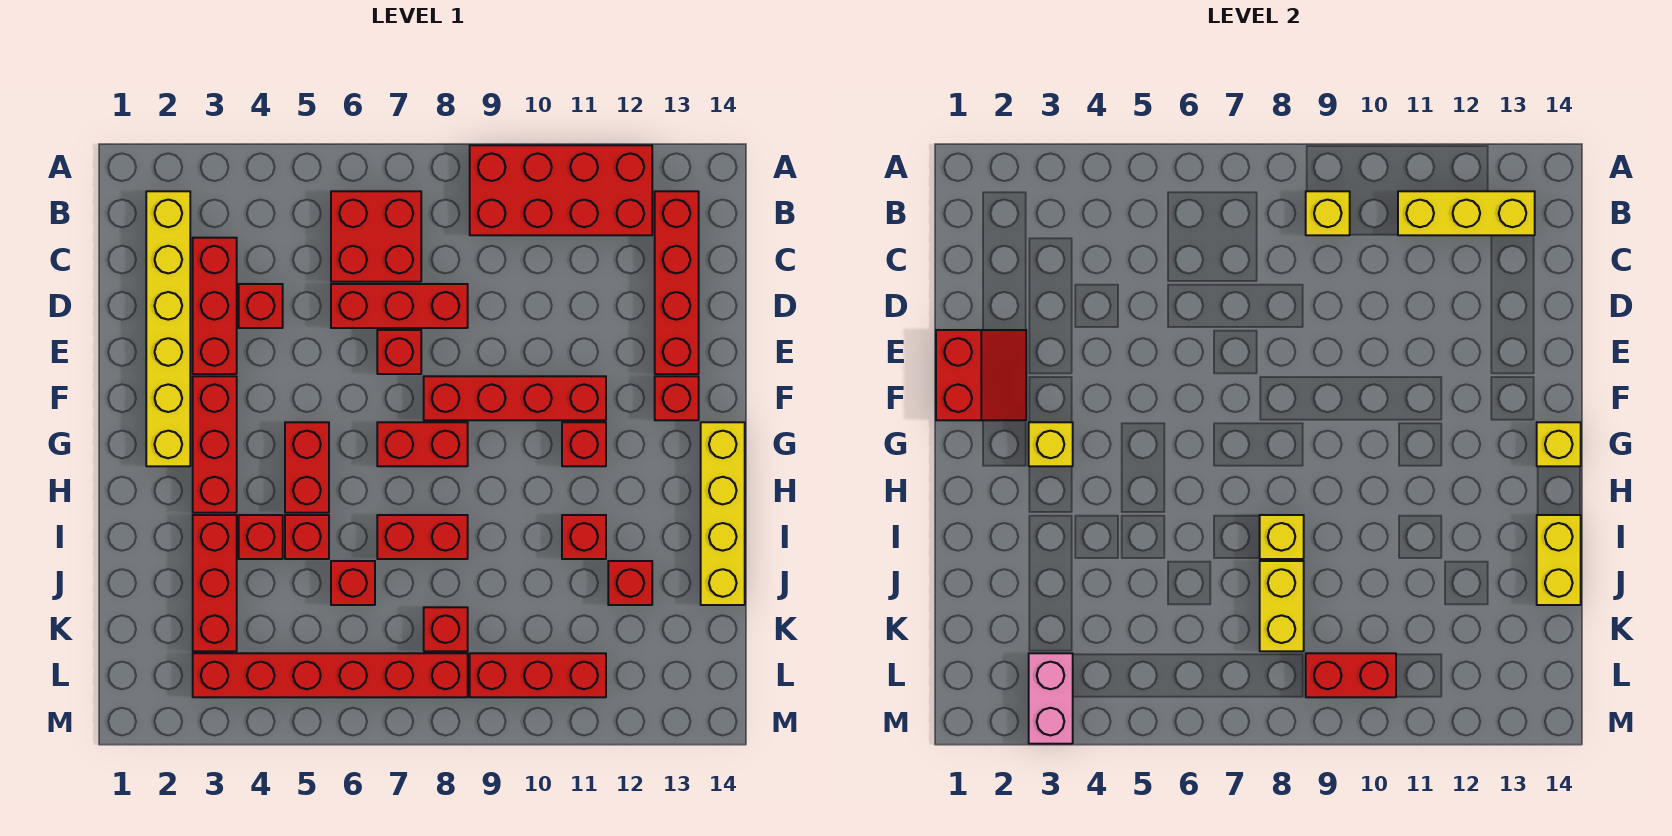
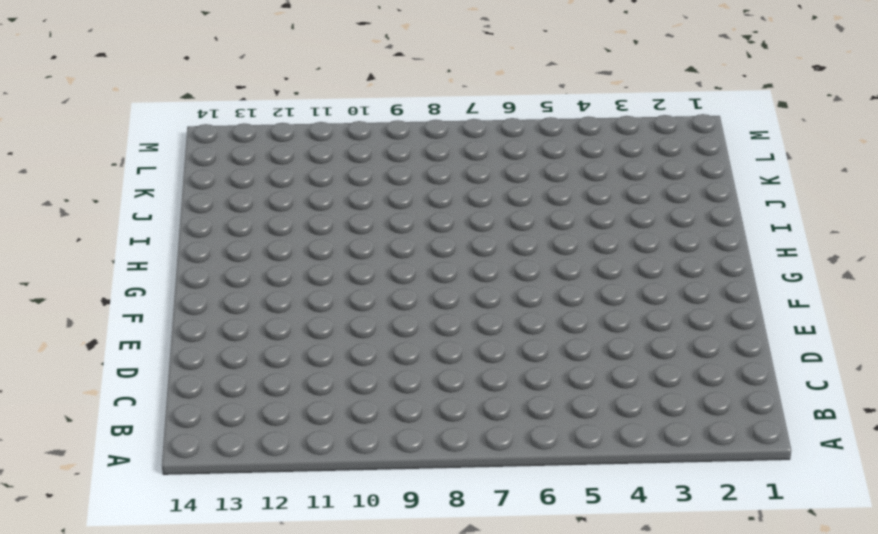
none -> red 2x4 brick [470,145,652,235]
none -> yellow 1x6 brick [146,191,190,466]
none -> red 2x2 brick [331,191,421,282]
none -> red 1x4 brick [655,191,699,374]

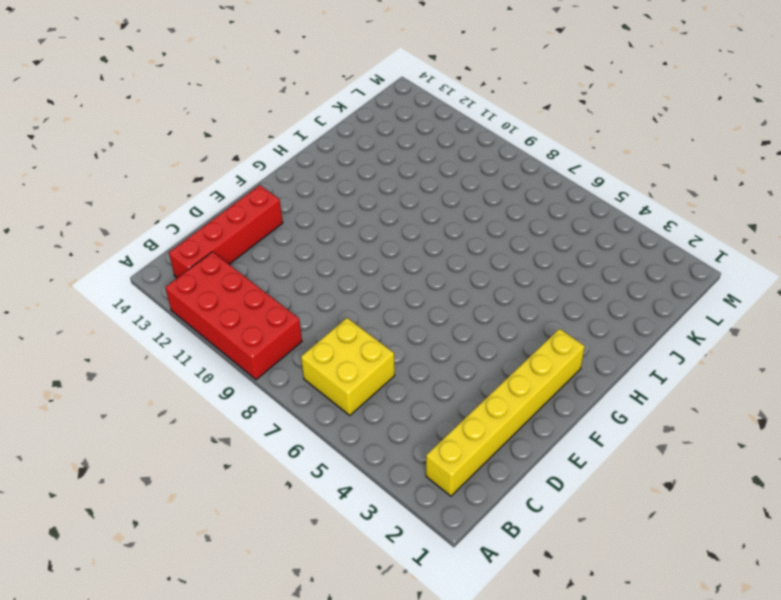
yellow 2x2 brick [301,318,395,415] -> red 2x2 brick [331,191,421,282]
none -> red 1x3 brick [193,238,237,374]
none -> red 1x1 brick [239,284,283,328]
none -> red 1x3 brick [331,284,468,328]
none -> red 1x1 brick [377,330,421,374]

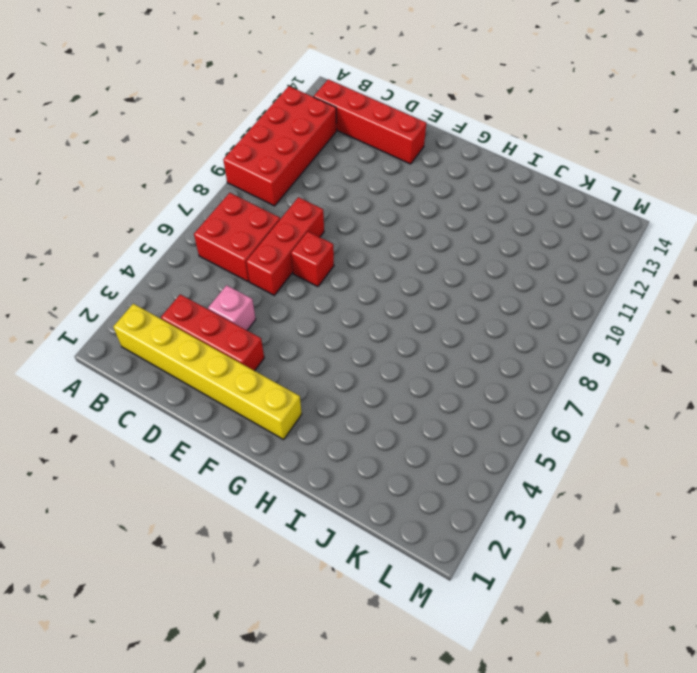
pink 1x1 brick [208,285,256,330] -> red 1x1 brick [239,284,283,328]
none -> red 1x3 brick [193,376,237,513]
none -> red 1x4 brick [424,376,606,420]
none -> red 1x1 brick [655,376,699,420]
none -> red 1x2 brick [285,422,329,513]

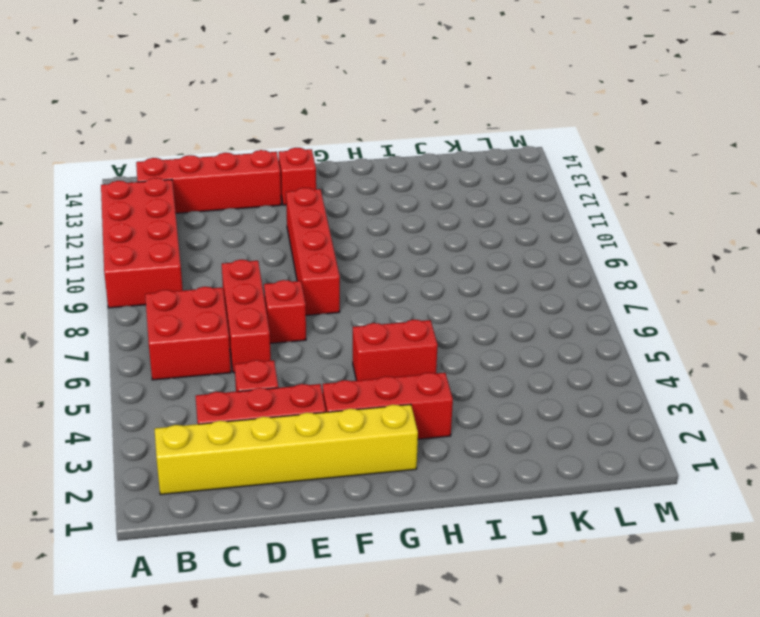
none -> red 1x2 brick [377,422,468,466]
none -> red 1x1 brick [562,422,606,466]
none -> yellow 1x4 brick [701,422,745,605]
none -> red 1x3 brick [193,515,237,651]

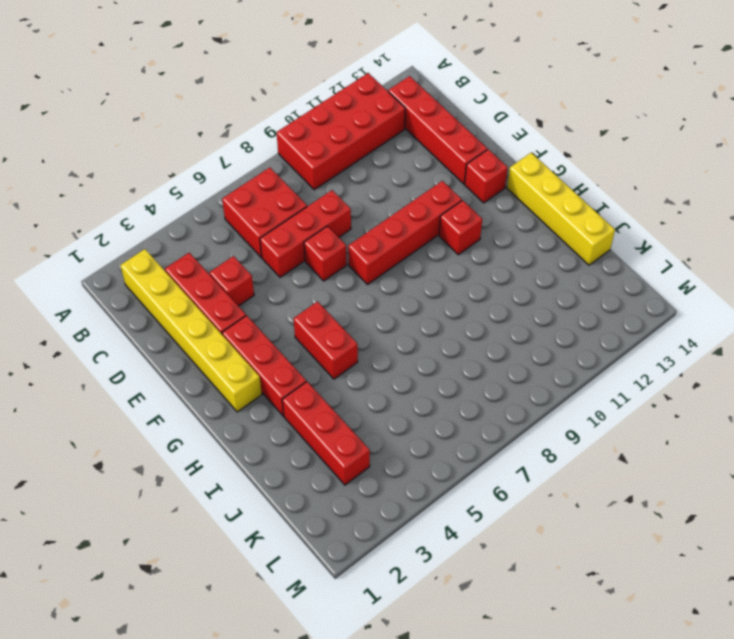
none -> red 1x2 brick [377,422,468,466]
none -> red 1x1 brick [239,515,283,559]
none -> red 1x1 brick [285,515,329,559]
none -> red 1x2 brick [377,515,468,559]

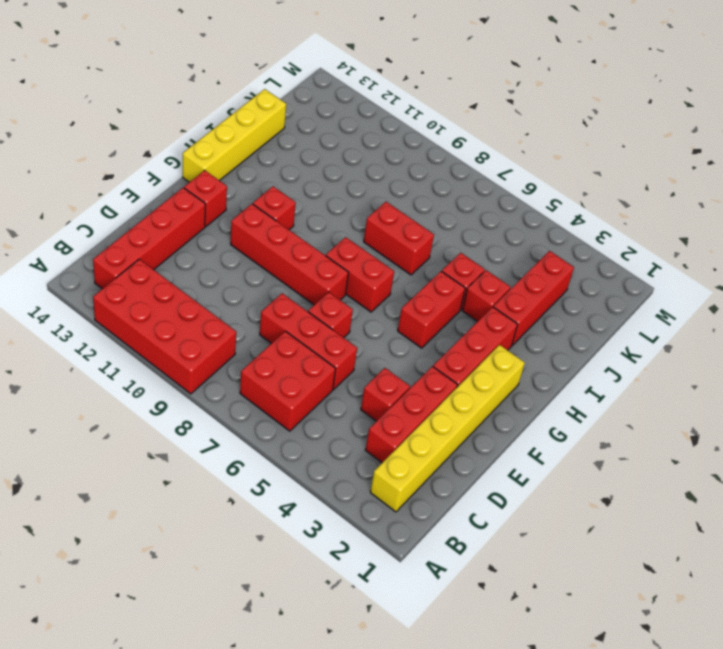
none -> red 1x1 brick [562,515,606,559]
none -> red 1x1 brick [331,561,375,605]
none -> red 1x1 brick [608,561,652,605]
none -> red 1x1 brick [424,607,468,651]

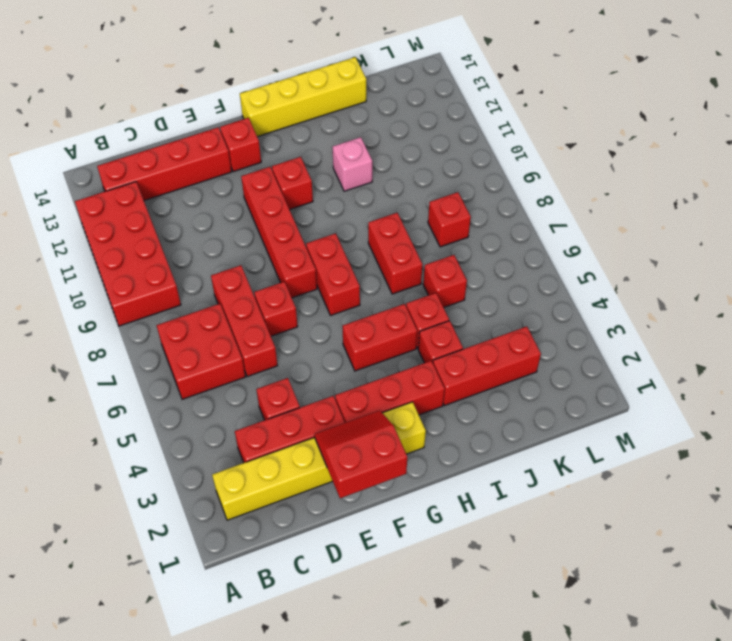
pink 1x1 brick [332,137,372,191] -> red 1x1 brick [562,515,606,559]
none -> red 1x1 brick [608,561,652,605]
none -> red 1x6 brick [193,653,468,697]
none -> red 1x3 brick [470,653,606,697]
none -> yellow 1x1 brick [1306,191,1350,235]

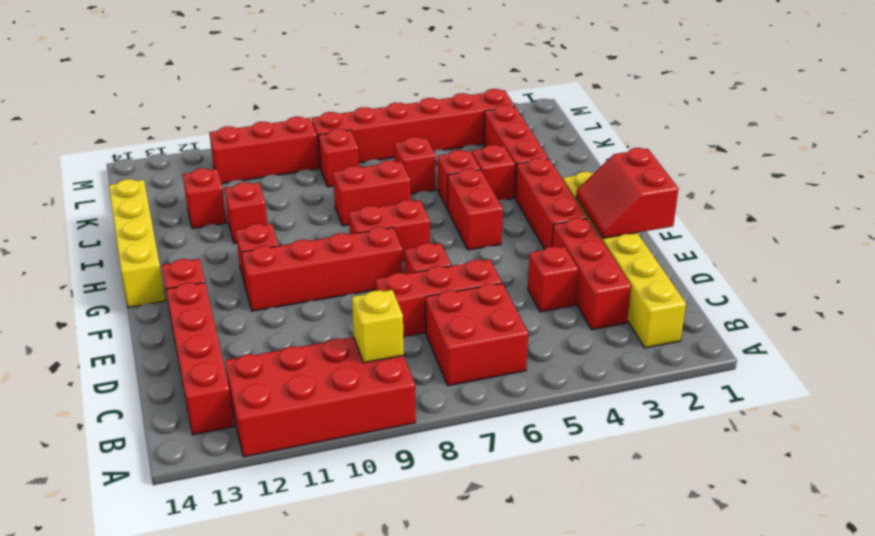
none -> yellow 1x3 brick [1398,191,1535,235]
none -> yellow 1x1 brick [1029,422,1073,466]
none -> yellow 1x1 brick [1537,422,1581,466]
none -> yellow 1x1 brick [1260,515,1304,559]

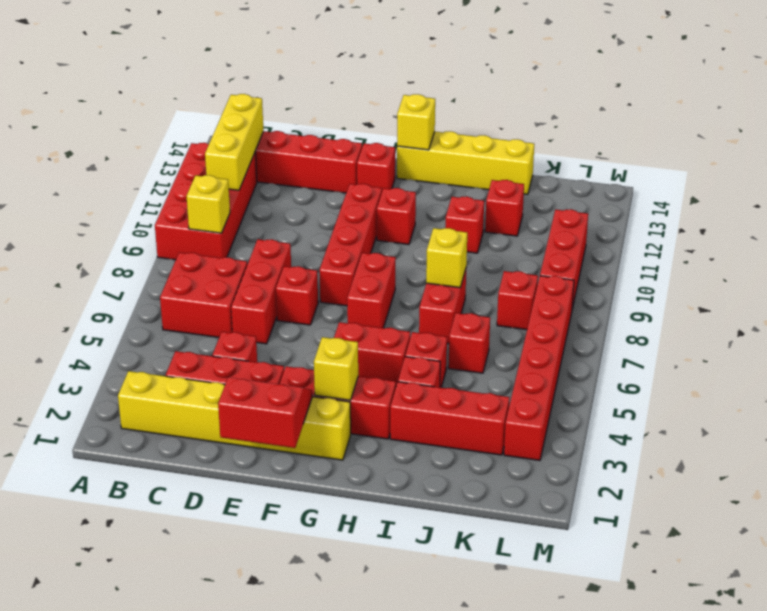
none -> yellow 1x2 brick [1537,515,1581,605]
none -> yellow 1x2 brick [1260,561,1304,651]
none -> pink 1x2 brick [1029,653,1073,744]
none -> red 1x2 brick [1306,653,1396,697]

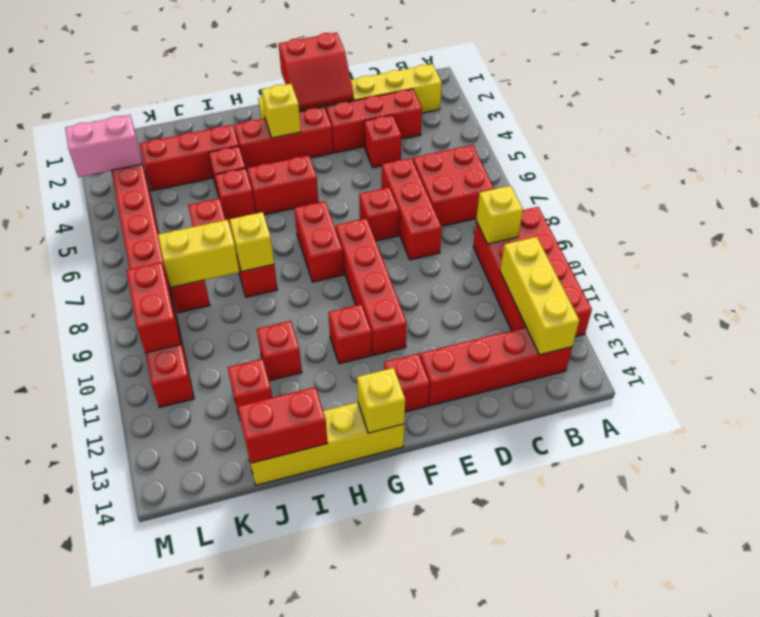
red 1x2 brick [238,387,328,463] -> yellow 1x2 brick [1537,515,1581,605]

